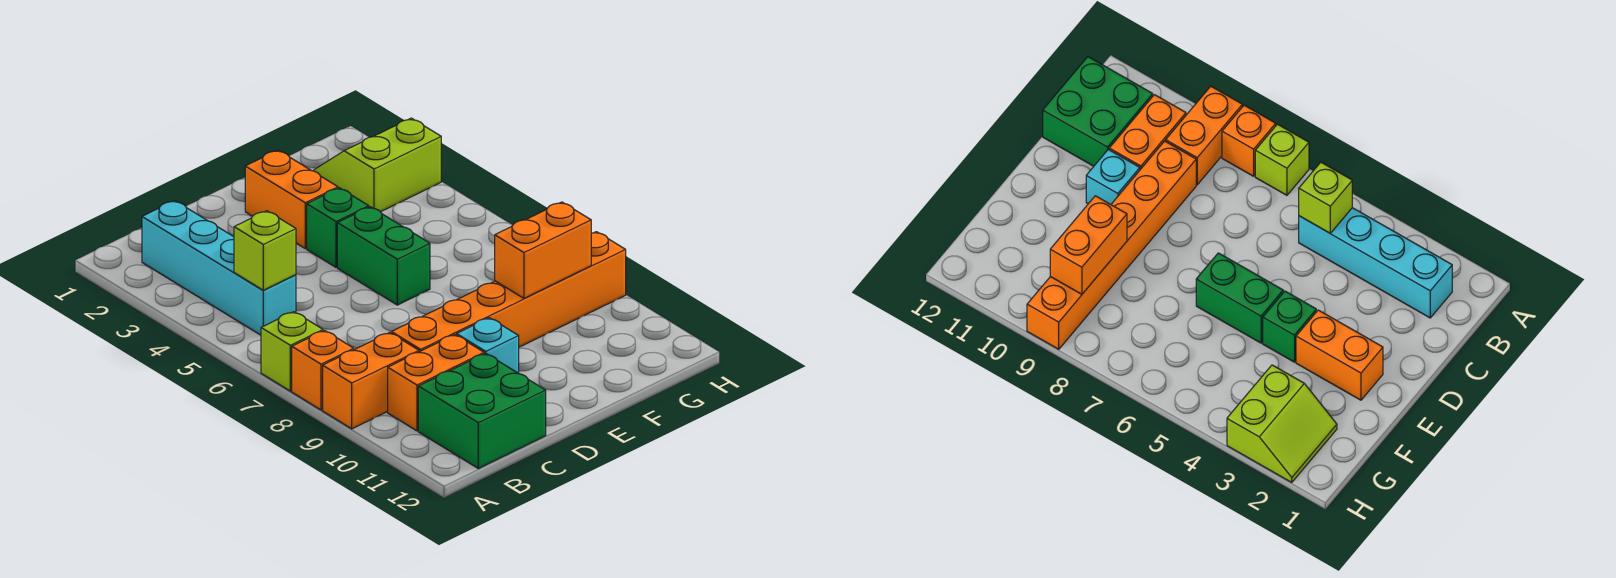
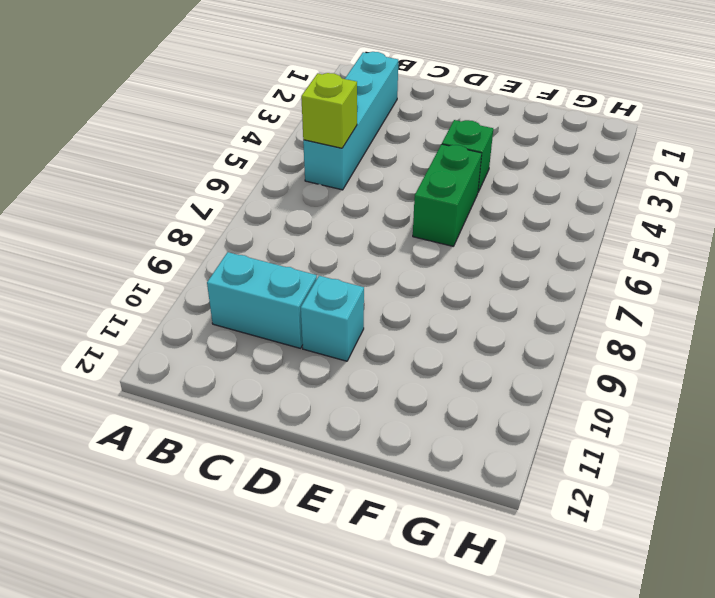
cyan 1x2 brick [207,252,317,348] -> orange 1x2 brick [388,335,484,431]
none -> lime 1x1 brick [261,312,323,391]
none -> orange 1x1 brick [292,331,354,410]
none -> orange 1x2 brick [323,332,419,429]

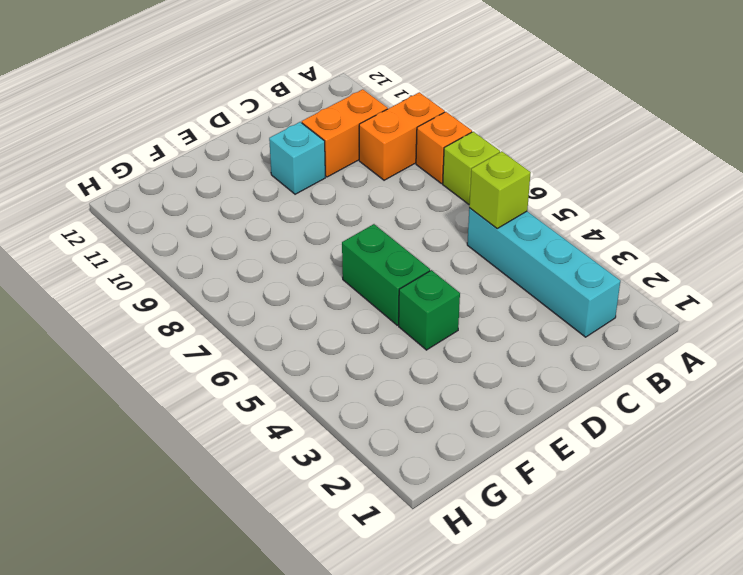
none -> green 2x2 brick [418,353,546,469]
none -> orange 1x6 brick [391,232,626,352]
none -> orange 1x2 brick [245,150,338,248]

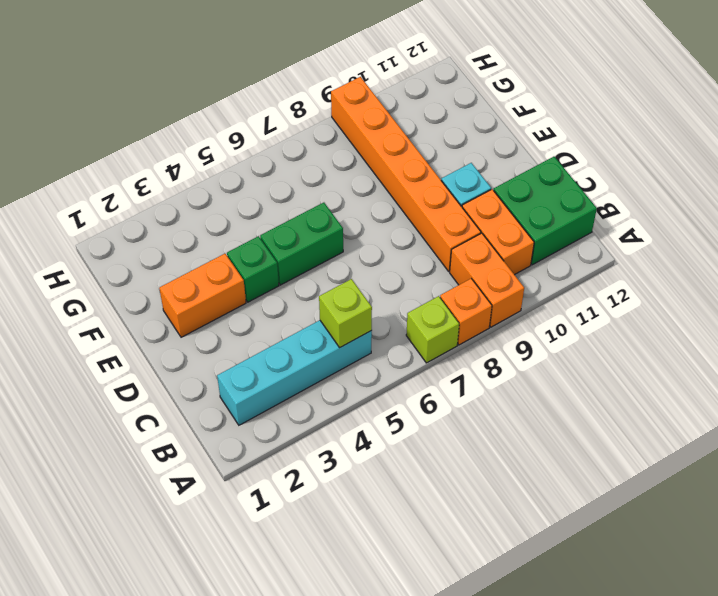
none -> lime 2x2 slope [314,118,441,212]
none -> orange 1x2 brick [495,202,591,299]

